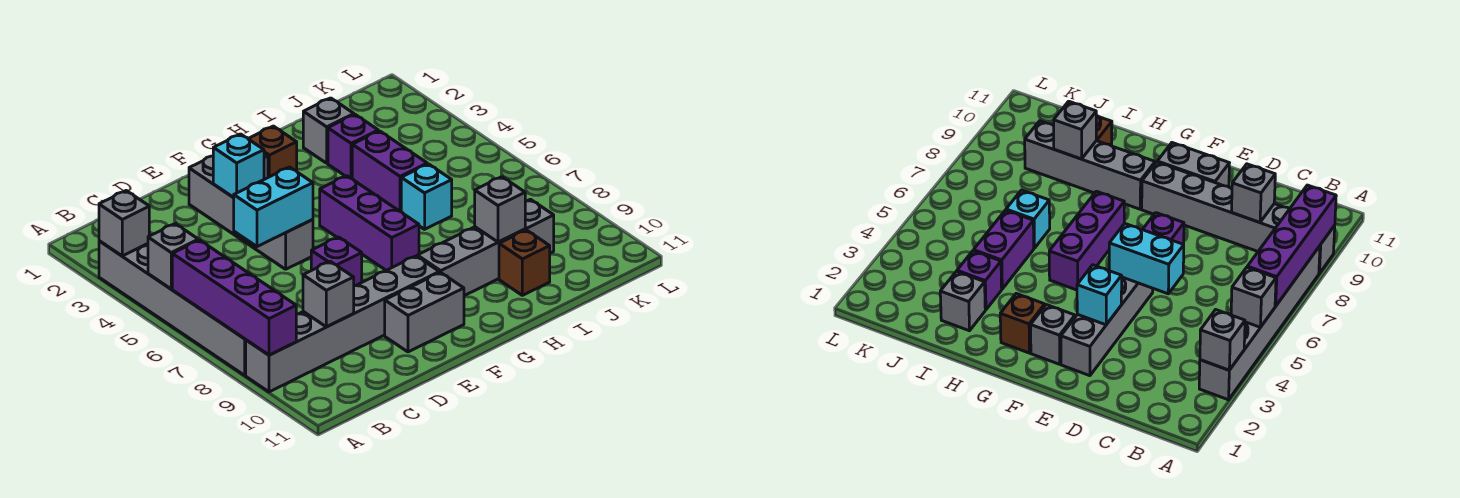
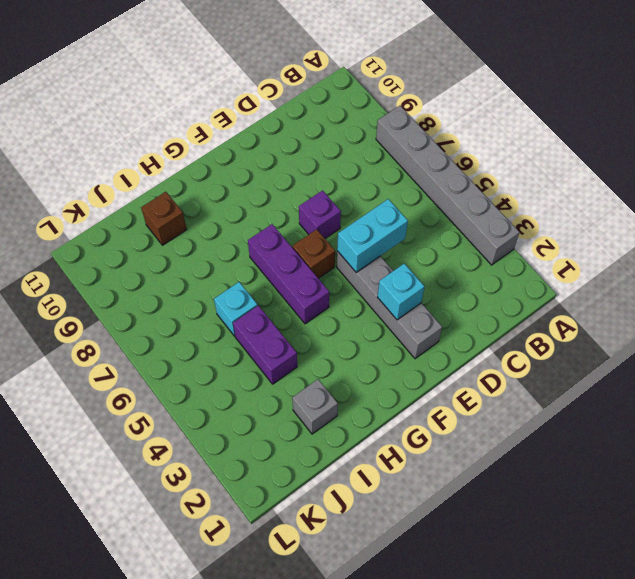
brown 1x1 brick [292,229,335,279] -> brown 1x1 brick moved to [248,126,297,177]
none -> grey 1x6 brick [246,256,439,392]
none -> grey 1x2 brick [385,272,464,352]
none -> grey 1x1 brick [1031,305,1075,364]

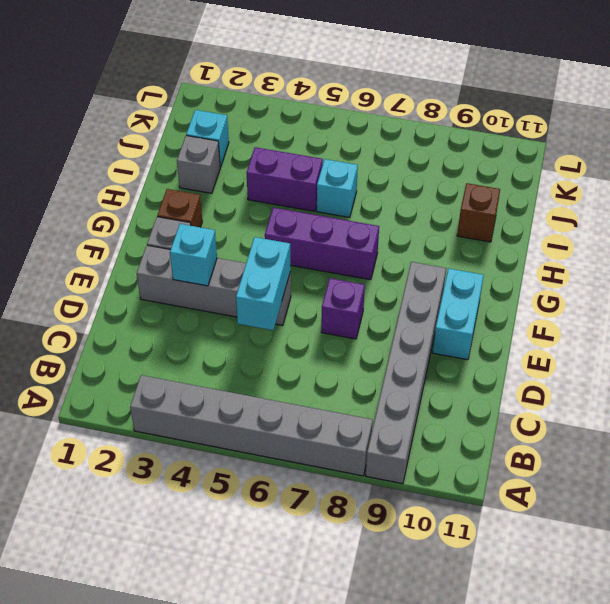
cyan 1x2 brick [433,268,484,360] -> grey 1x2 brick [385,272,464,352]
cyan 1x1 brick [186,110,229,167] -> none
none -> grey 1x4 brick [417,199,554,296]
none -> purple 1x1 brick [328,115,378,179]
none -> grey 1x1 brick [99,191,149,256]

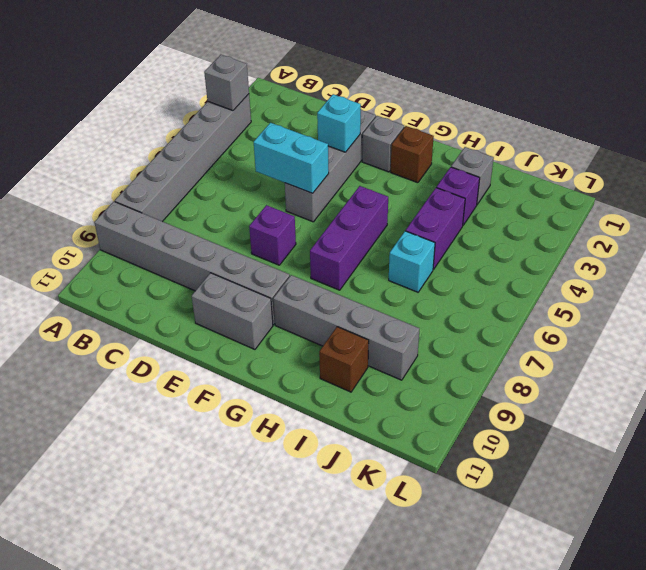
none -> grey 1x1 brick [148,224,198,289]
none -> purple 1x4 brick [172,240,296,355]
none -> grey 1x1 brick [303,261,354,327]

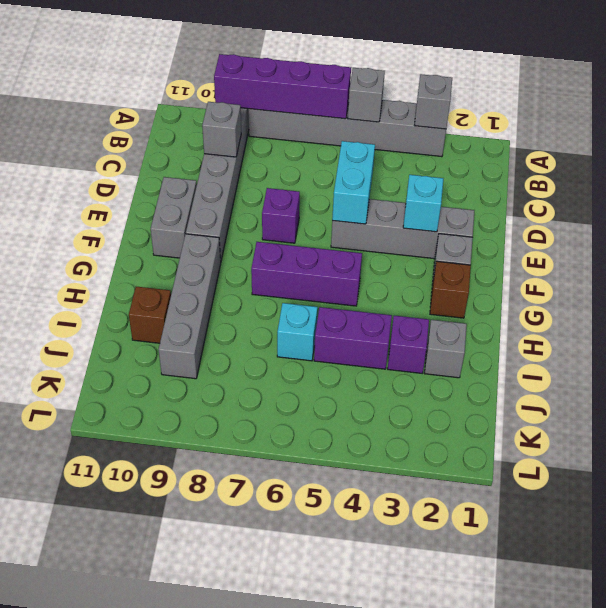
none -> grey 1x1 brick [475,177,525,242]

